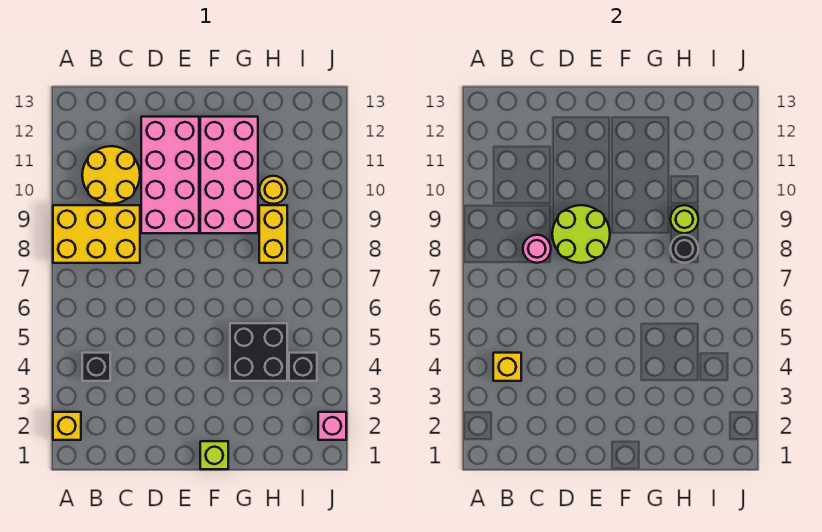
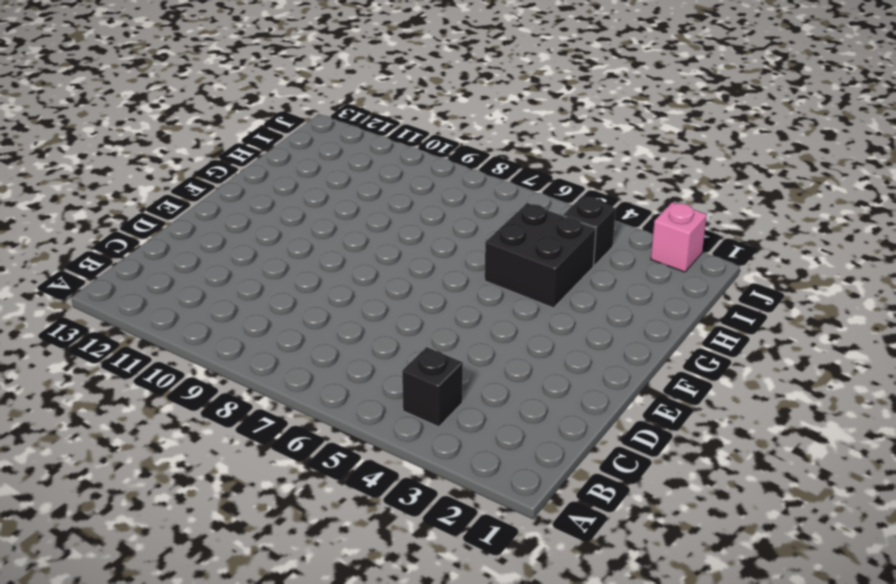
none -> yellow 1x1 brick [53,412,81,440]
none -> yellow 2x3 brick [53,205,140,263]
none -> yellow 2x2 round brick [82,146,140,204]

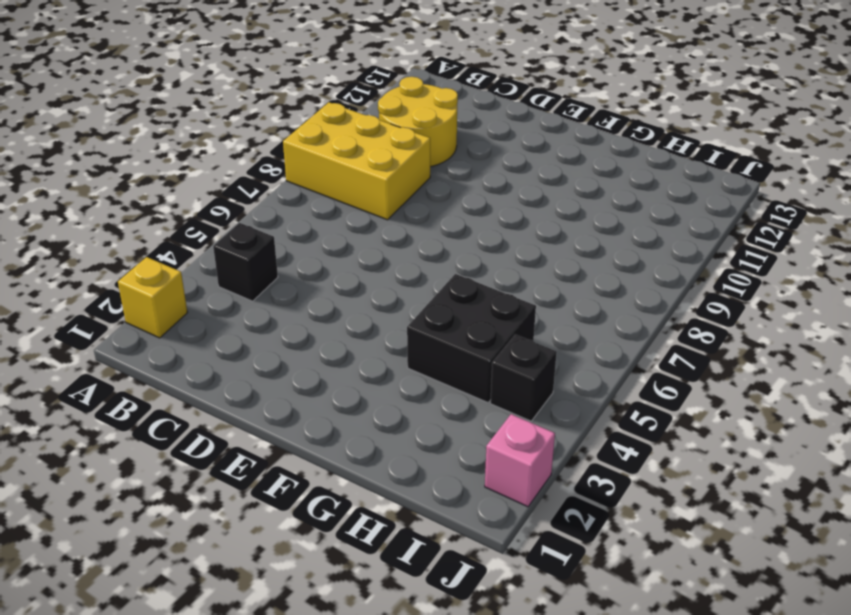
none -> pink 2x4 brick [141,117,199,233]
none -> lime 1x1 brick [200,441,228,469]
none -> pink 2x4 brick [200,117,258,233]

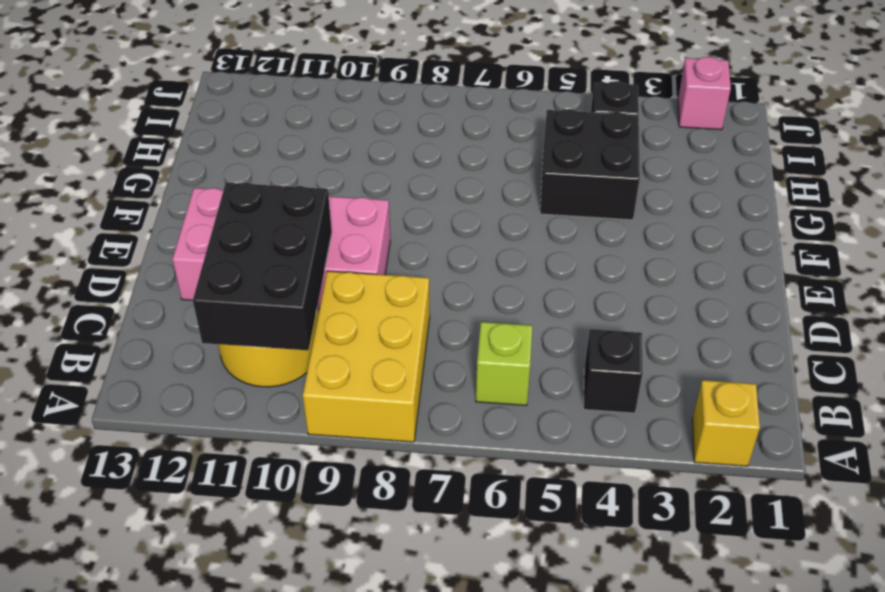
lime 1x1 brick [476,322,532,405] -> lime 1x1 brick moved to [200,441,228,469]
black 2x3 brick [193,183,332,350] -> none
none -> pink 2x4 brick [200,117,258,233]
none -> yellow 1x2 brick [259,205,287,263]
none -> yellow 1x1 round brick [259,176,287,204]

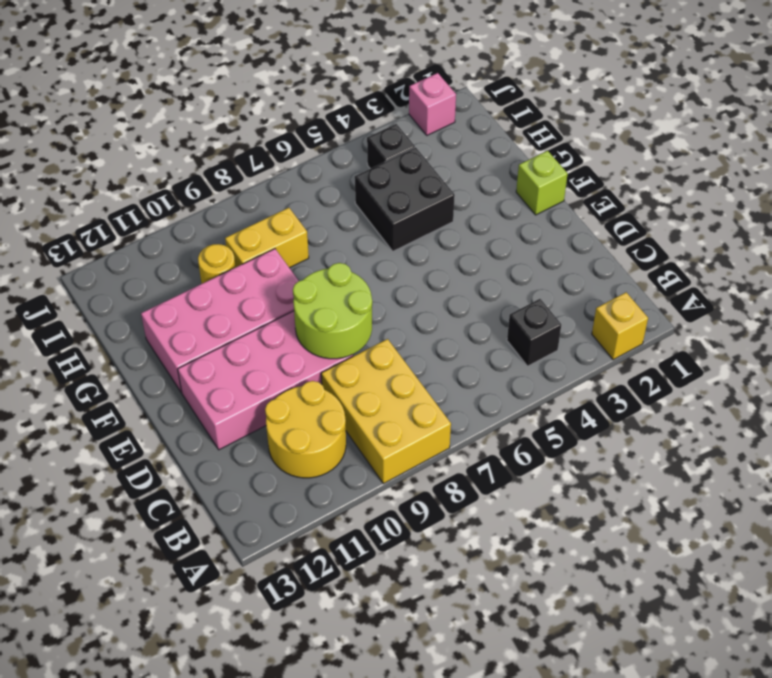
none -> yellow 1x1 brick [493,353,521,381]
none -> pink 1x1 round brick [523,235,551,263]
none -> black 1x1 round brick [670,235,698,263]

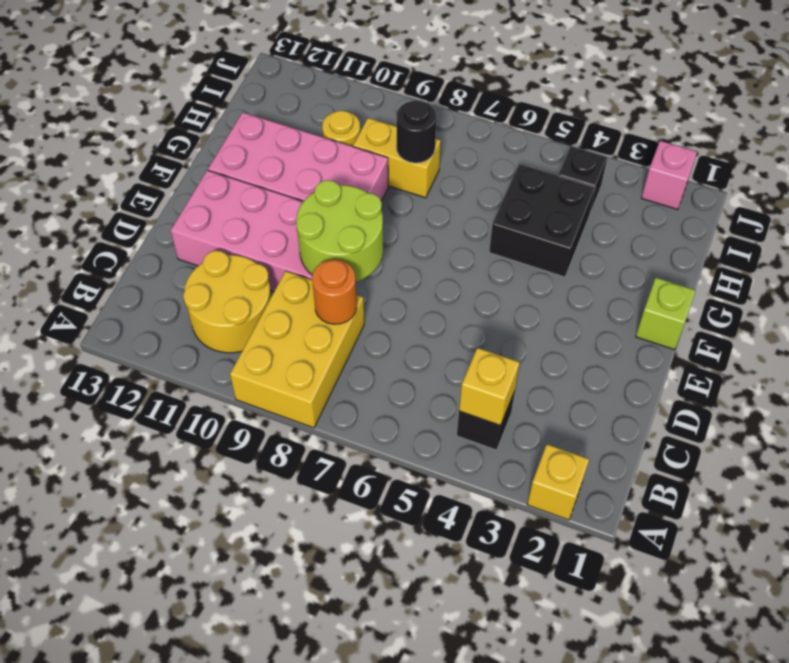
orange 1x1 round brick [312,259,357,324] -> pink 1x1 round brick [523,235,551,263]
none -> lime 1x1 round brick [670,205,698,233]

